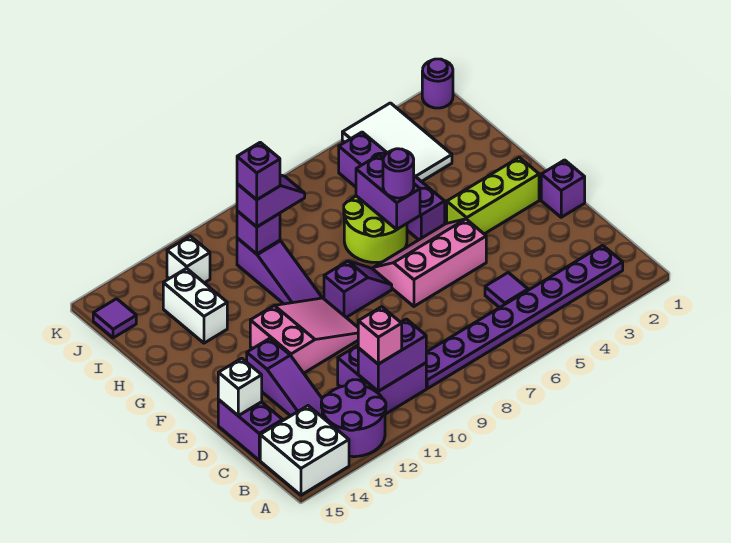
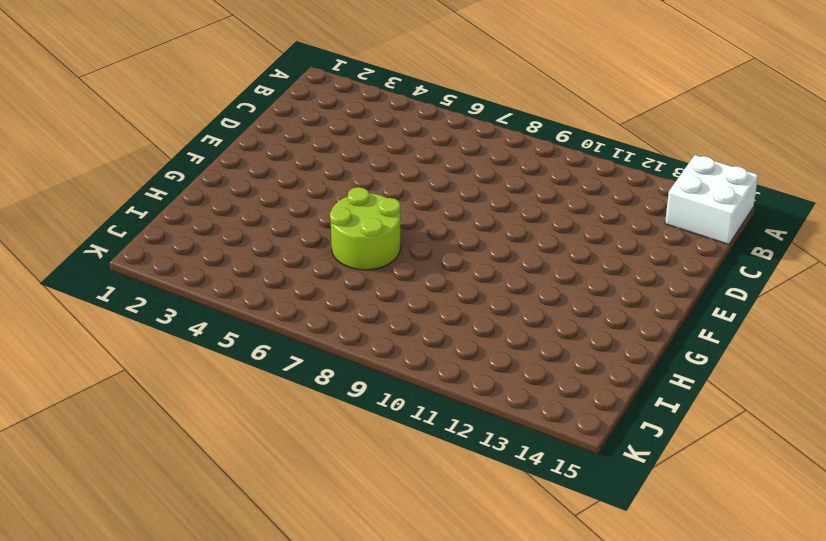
none -> purple 2x2 round brick [321,380,386,457]
none -> purple 1x8 plate [426,245,623,389]
none -> purple 2x2 brick [338,345,426,414]

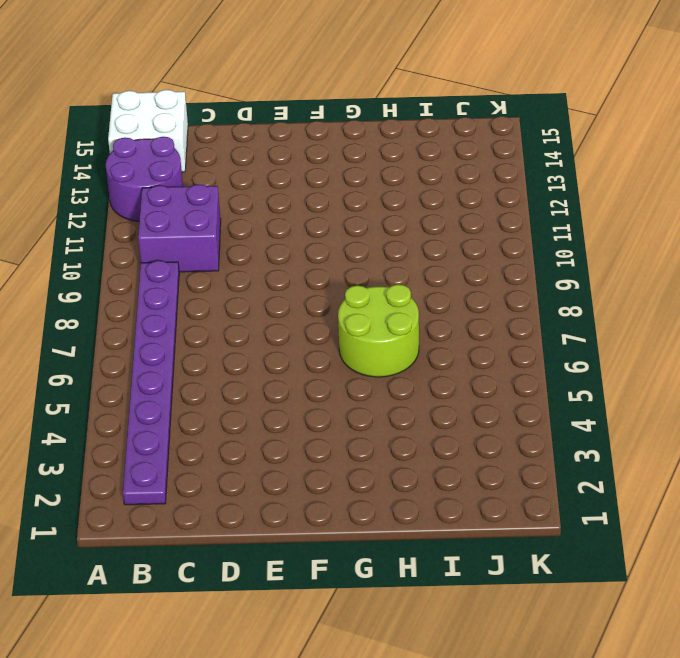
none -> purple 1x1 tile [485,273,528,308]
none -> purple 1x3 slope [247,338,322,417]
none -> purple 1x2 brick [218,400,283,460]

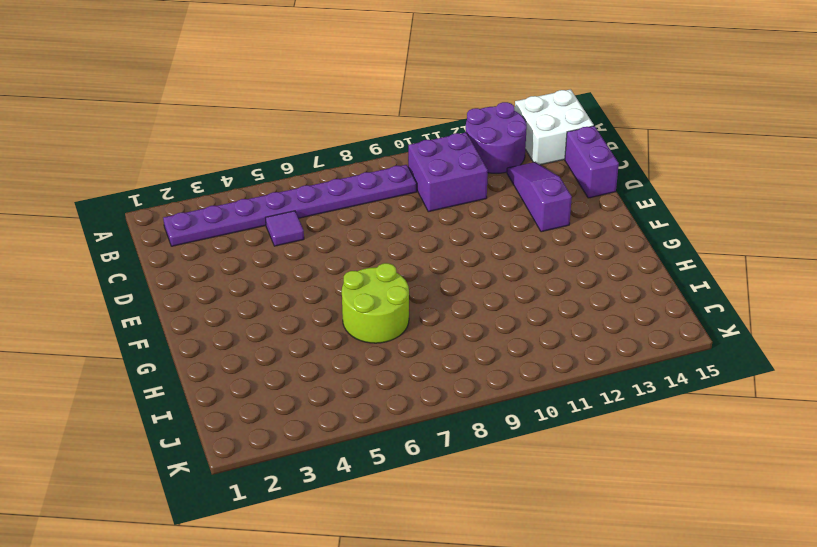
none -> purple 1x1 brick [541,160,585,217]
none -> pink 2x3 slope [373,219,486,306]
none -> pink 2x3 slope [250,298,358,373]

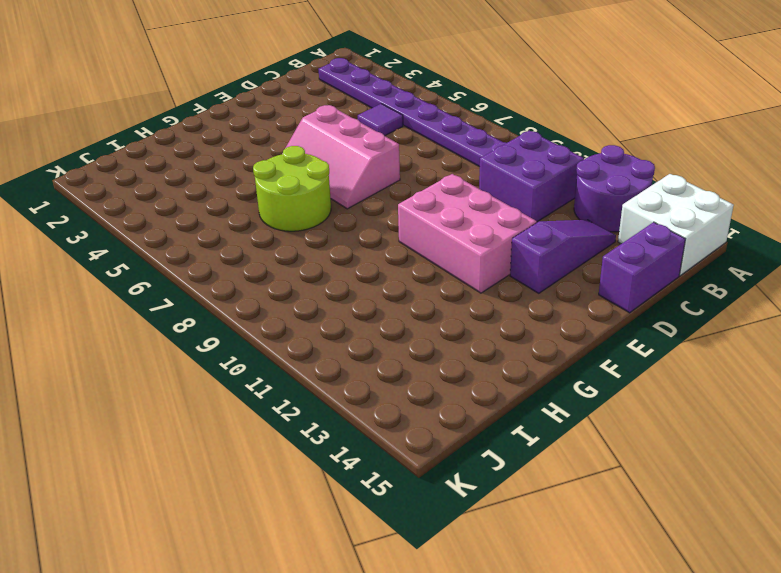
pink 2x3 brick [398,174,537,293] -> pink 2x3 slope [250,298,358,373]
none -> purple 1x1 brick [541,160,585,217]
none -> lime 1x3 brick [447,157,539,234]
none -> purple 1x2 slope [324,261,392,317]

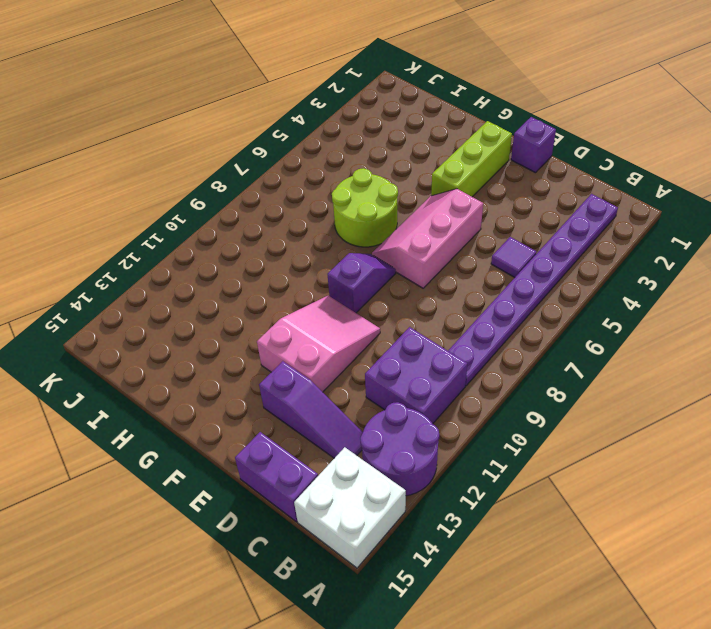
none -> purple 1x4 brick [339,132,445,240]
none -> purple 1x3 slope [237,238,322,304]
none -> white 1x2 brick [163,268,227,343]

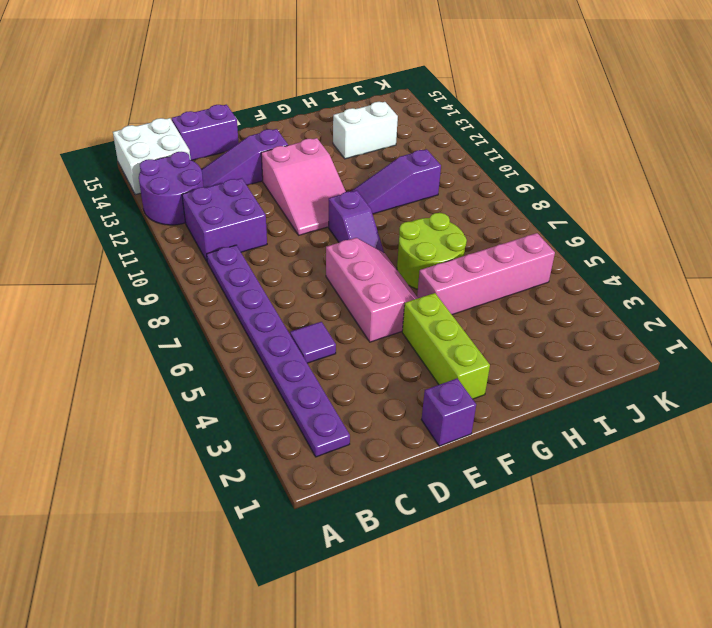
pink 1x4 brick [417,233,555,315] -> purple 1x4 brick [339,132,445,240]
none -> white 2x3 tile [342,103,452,182]
none -> white 1x1 brick [167,236,210,283]
none -> purple 1x1 tile [93,299,136,338]

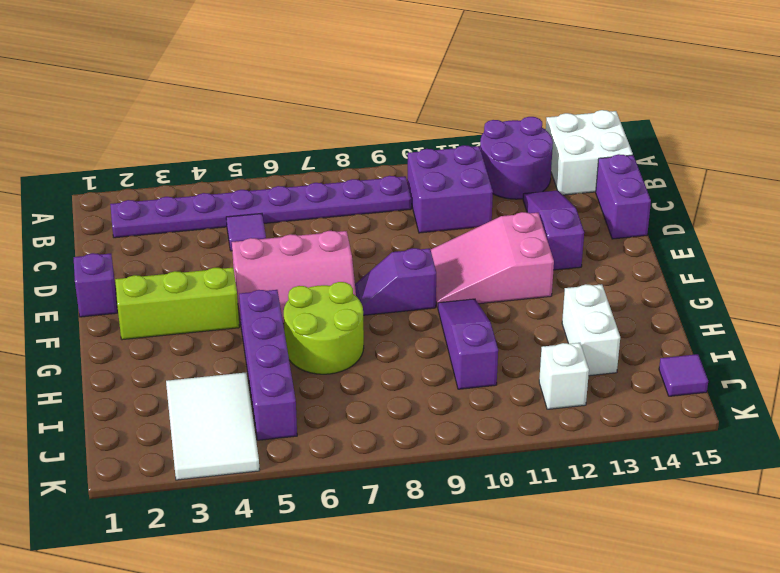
none -> purple 1x1 round brick [422,59,453,108]
none -> purple 1x2 brick [358,319,426,391]
none -> white 1x1 brick [218,358,262,416]

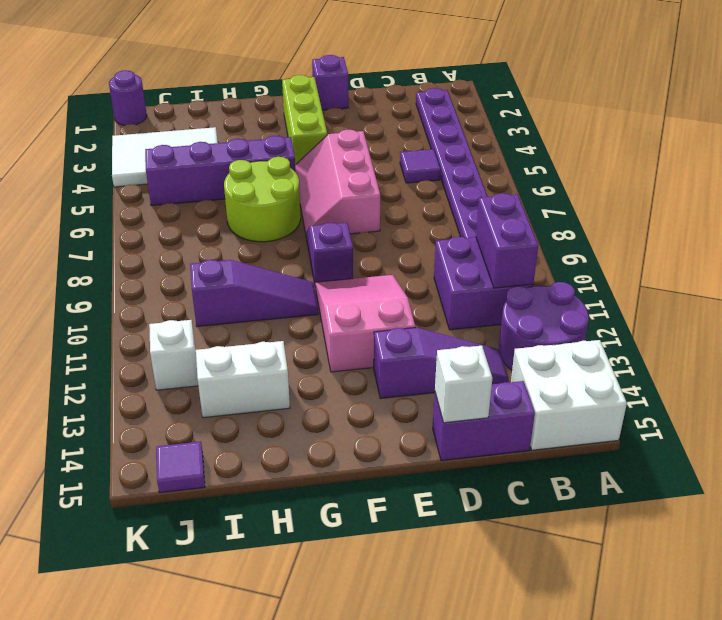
none -> purple 1x2 brick [356,155,420,230]
none -> purple 1x1 brick [237,211,280,254]
none -> pink 1x1 brick [358,307,402,364]

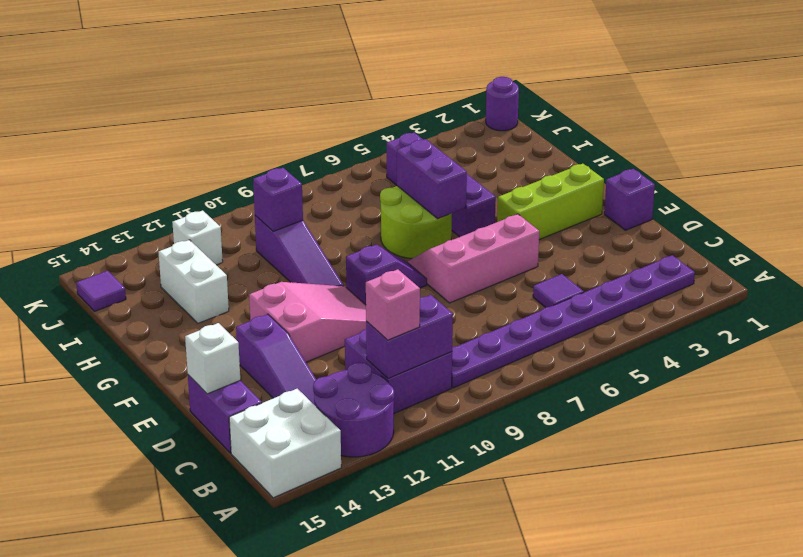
none -> white 2x3 tile [342,103,452,182]
none -> purple 1x1 round brick [383,149,414,198]
none -> purple 1x2 slope [237,175,305,227]

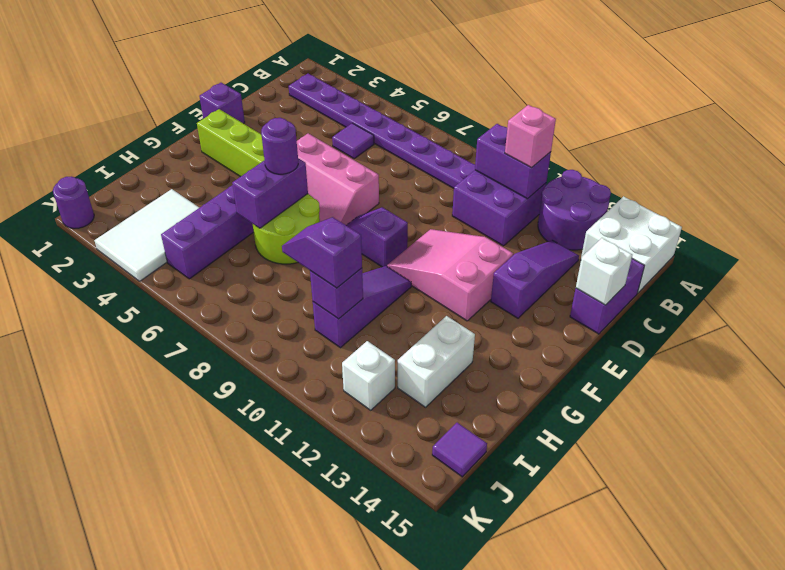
none -> purple 1x1 brick [237,142,280,200]

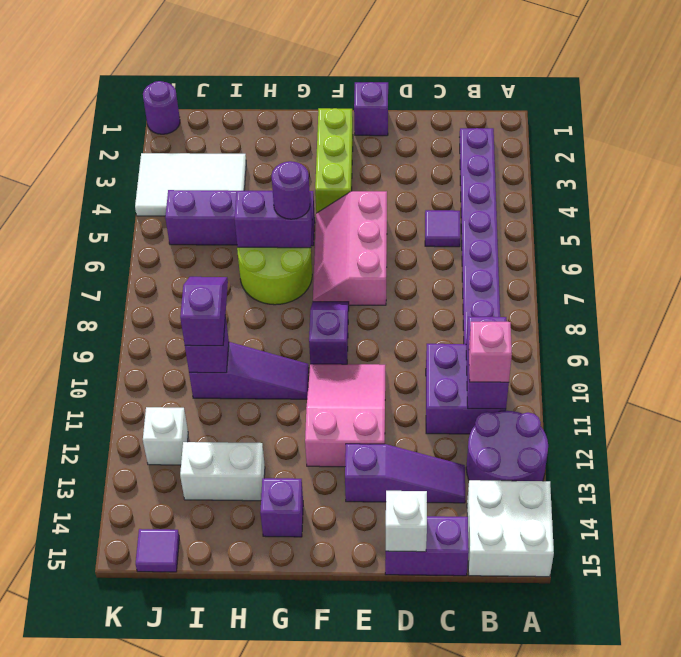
purple 1x1 brick [260,478,303,537] -> purple 1x1 brick moved to [237,142,280,200]

